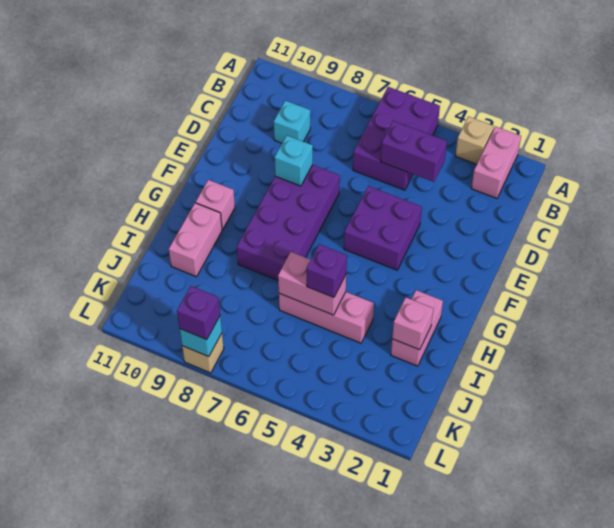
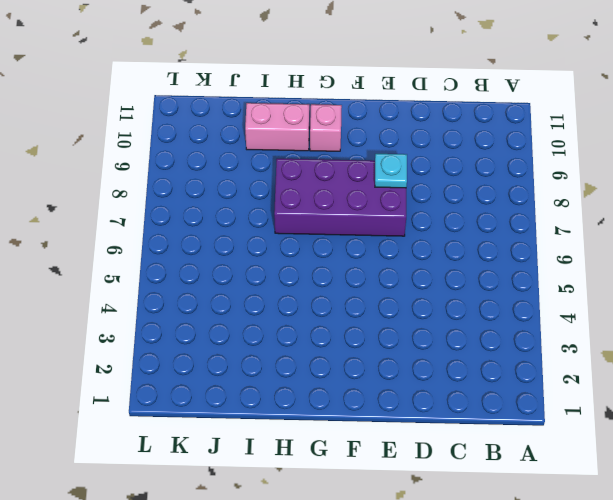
cyan 1x1 plate [375,154,407,188] -> cyan 1x1 brick [275,136,313,186]
none -> pink 1x2 brick [471,127,521,198]
none -> tan 1x1 brick [455,116,494,164]
none -> purple 2x3 brick [353,87,440,190]

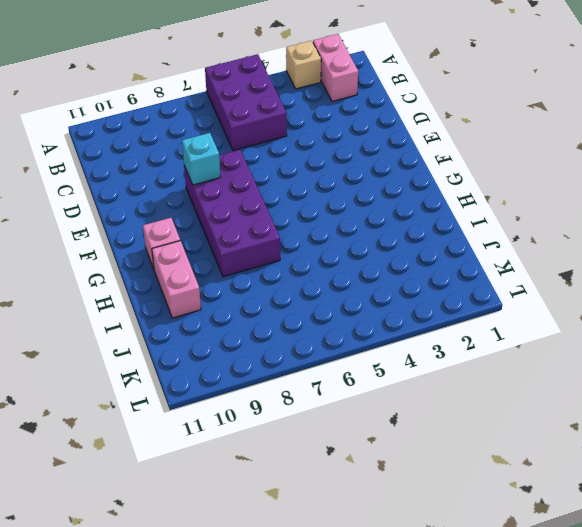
none -> cyan 1x1 brick [274,101,310,143]
none -> purple 2x2 brick [344,186,422,270]
none -> pink 1x2 brick [391,290,443,366]

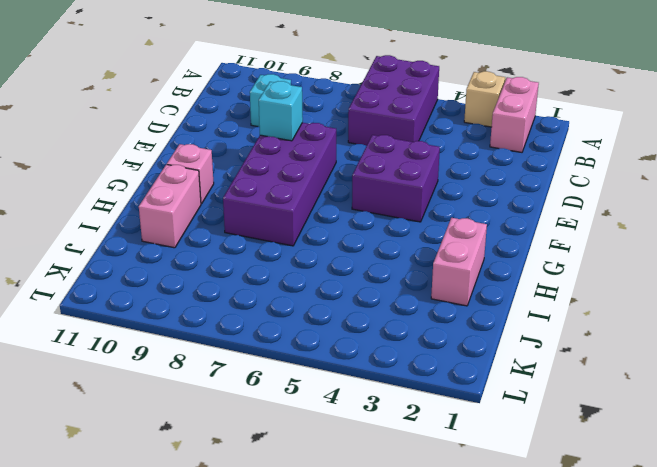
none -> pink 1x3 brick [279,292,374,343]
none -> tan 1x1 brick [182,333,224,373]
none -> purple 1x2 brick [381,121,447,182]

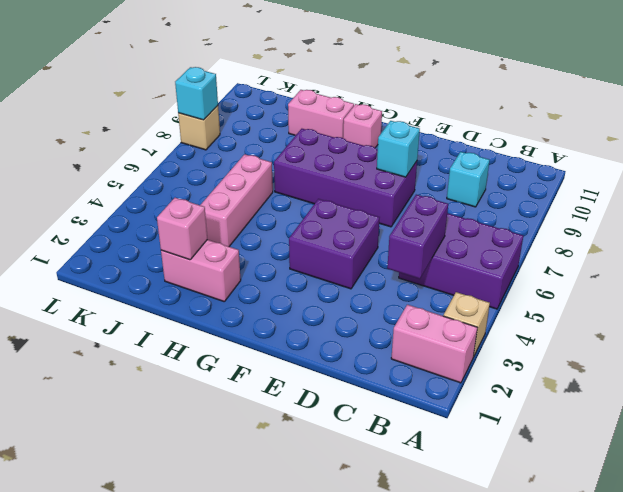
none -> pink 1x2 brick [278,252,346,315]
none -> purple 1x1 brick [306,244,347,297]
none -> purple 1x1 brick [177,286,220,339]

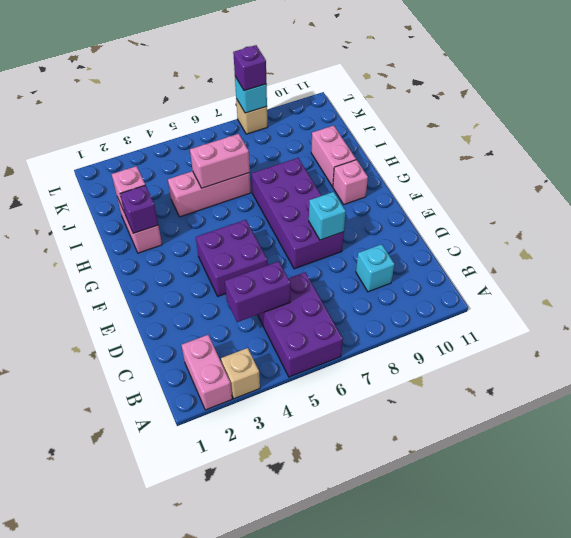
purple 1x1 brick [120,185,158,233] -> purple 1x1 brick moved to [306,244,347,297]

